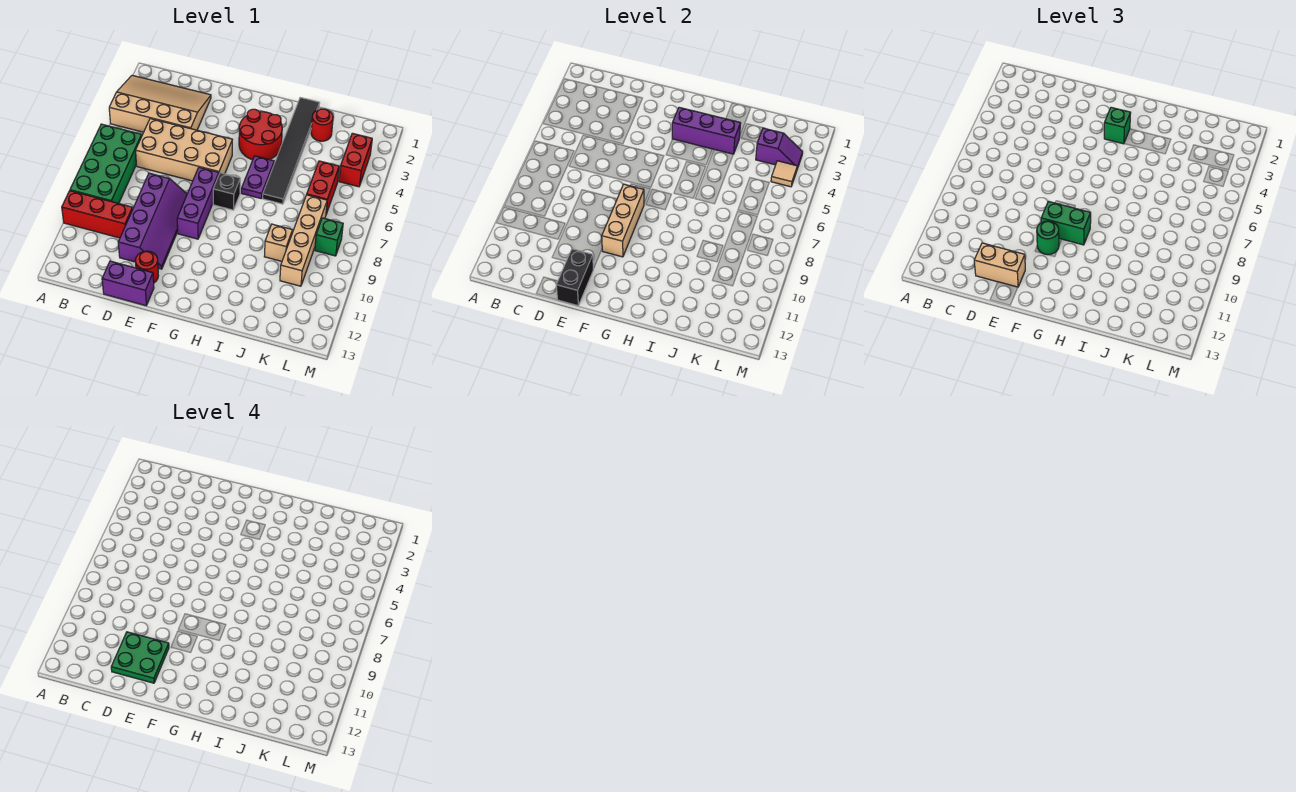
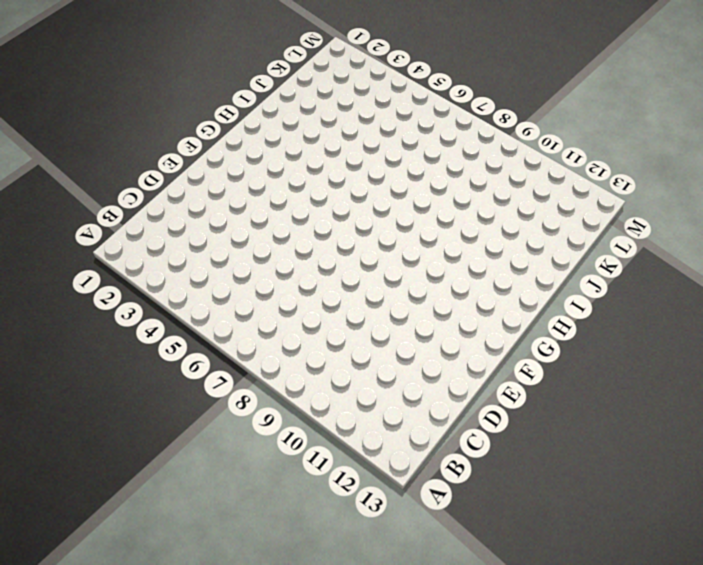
none -> tan 3x4 slope [109,75,211,132]
none -> green 2x4 brick [70,124,142,203]
none -> red 1x3 brick [62,191,133,238]

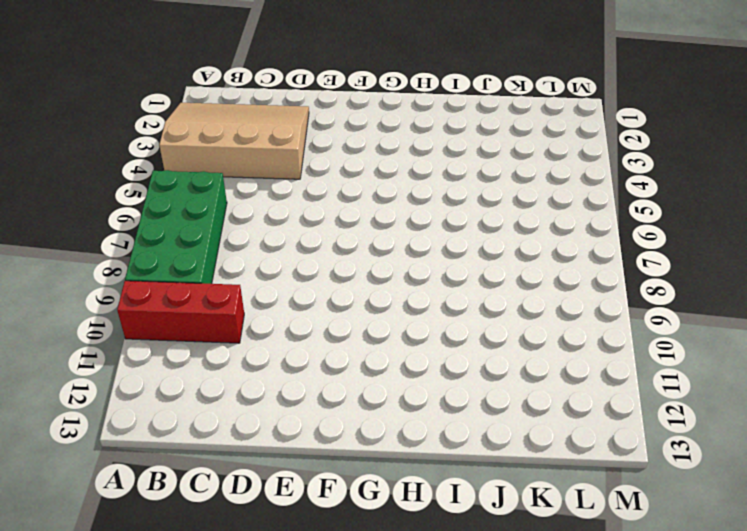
none -> tan 2x4 brick [136,119,232,181]
none -> purple 2x4 slope [118,173,187,269]
none -> purple 1x2 brick [102,261,154,306]

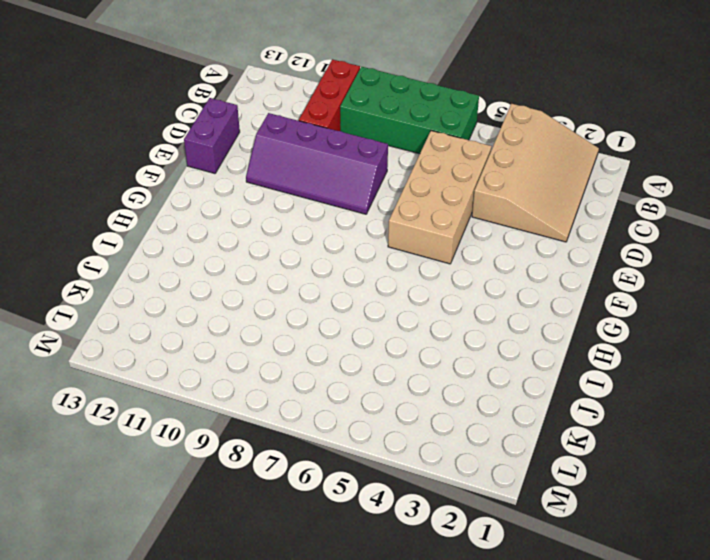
none -> red 1x1 round brick [135,251,158,283]
none -> purple 1x3 brick [177,167,219,239]
none -> red 2x2 round brick [239,109,282,160]

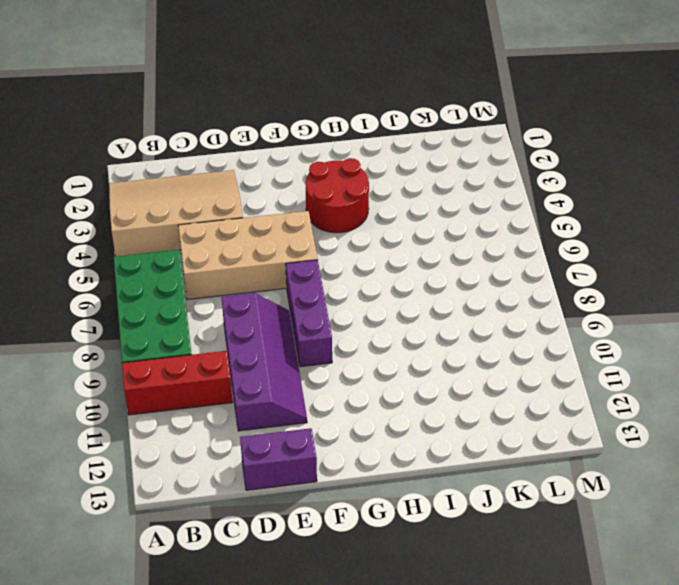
none -> red 1x1 round brick [135,251,158,283]
none -> black 1x1 brick [213,173,240,210]
none -> purple 1x2 plate [241,156,274,199]

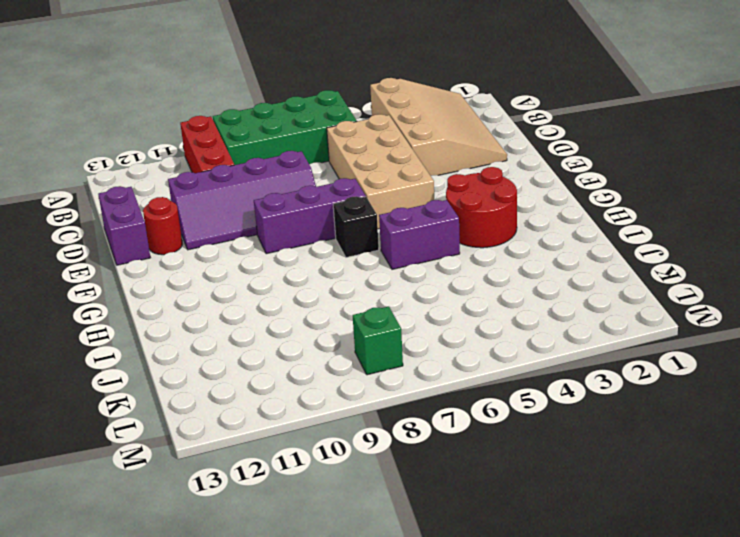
purple 1x2 brick [379,200,460,269] -> purple 1x2 plate [241,156,274,199]
none -> black 1x6 tile [263,97,320,204]
none -> red 1x1 round brick [311,109,333,141]
none -> tan 1x1 brick [264,224,292,261]

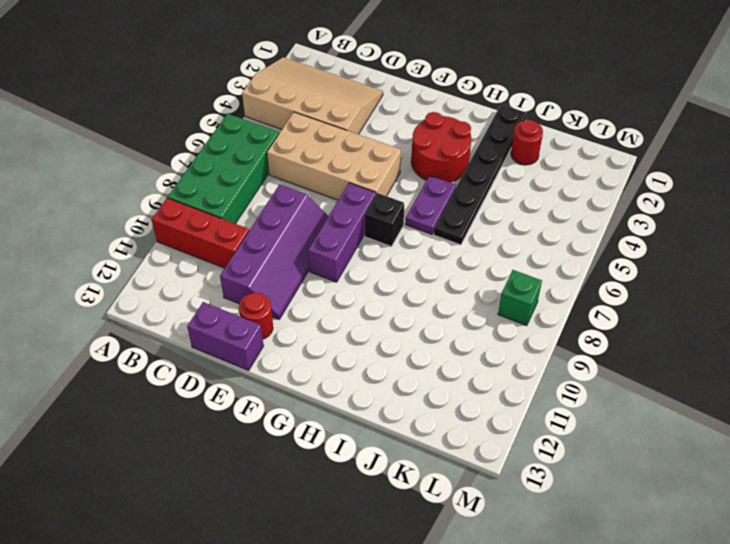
black 1x6 plate [434,104,527,245] -> black 1x6 tile [263,97,320,204]
none -> tan 1x1 brick [264,224,292,261]
none -> red 1x2 brick [307,161,339,214]
none -> tan 1x4 brick [280,195,327,286]

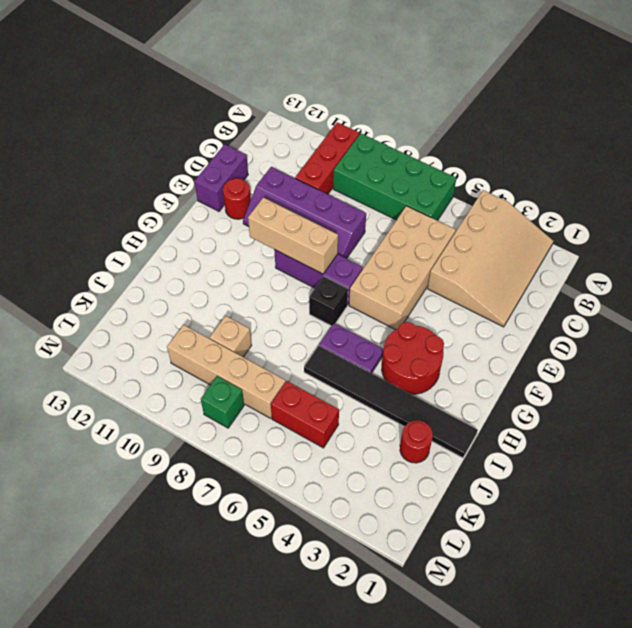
none -> red 1x2 brick [339,133,372,187]
none -> black 1x2 brick [556,249,593,306]
none -> purple 1x3 brick [672,107,741,154]

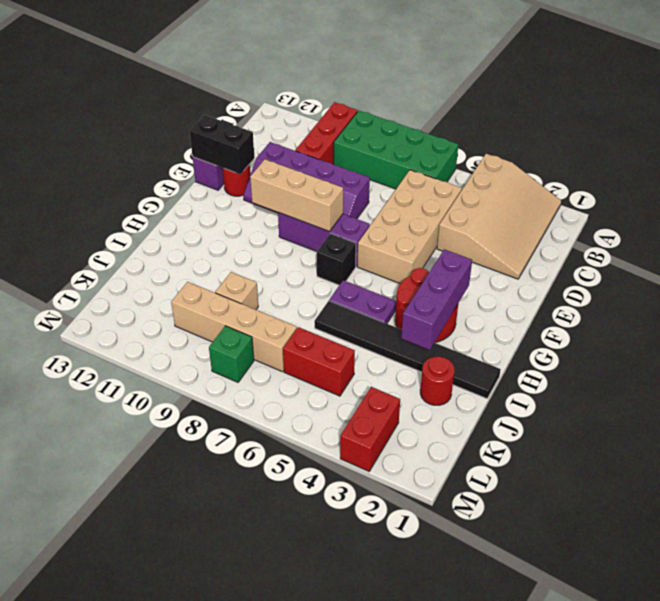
red 1x2 brick [340,387,400,471] -> red 1x2 brick turned to [339,133,372,187]
none -> purple 1x2 slope [756,128,803,169]
none -> tan 1x1 tile [771,161,797,187]
none -> tan 1x2 brick [974,243,1025,287]

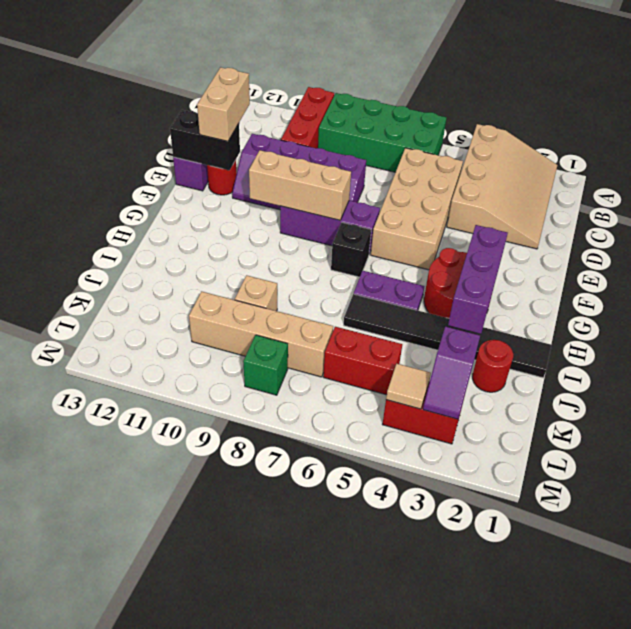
none -> green 1x2 brick [1041,201,1091,245]
none -> green 1x1 round brick [1037,221,1059,255]
none -> green 1x1 brick [1104,107,1131,144]

